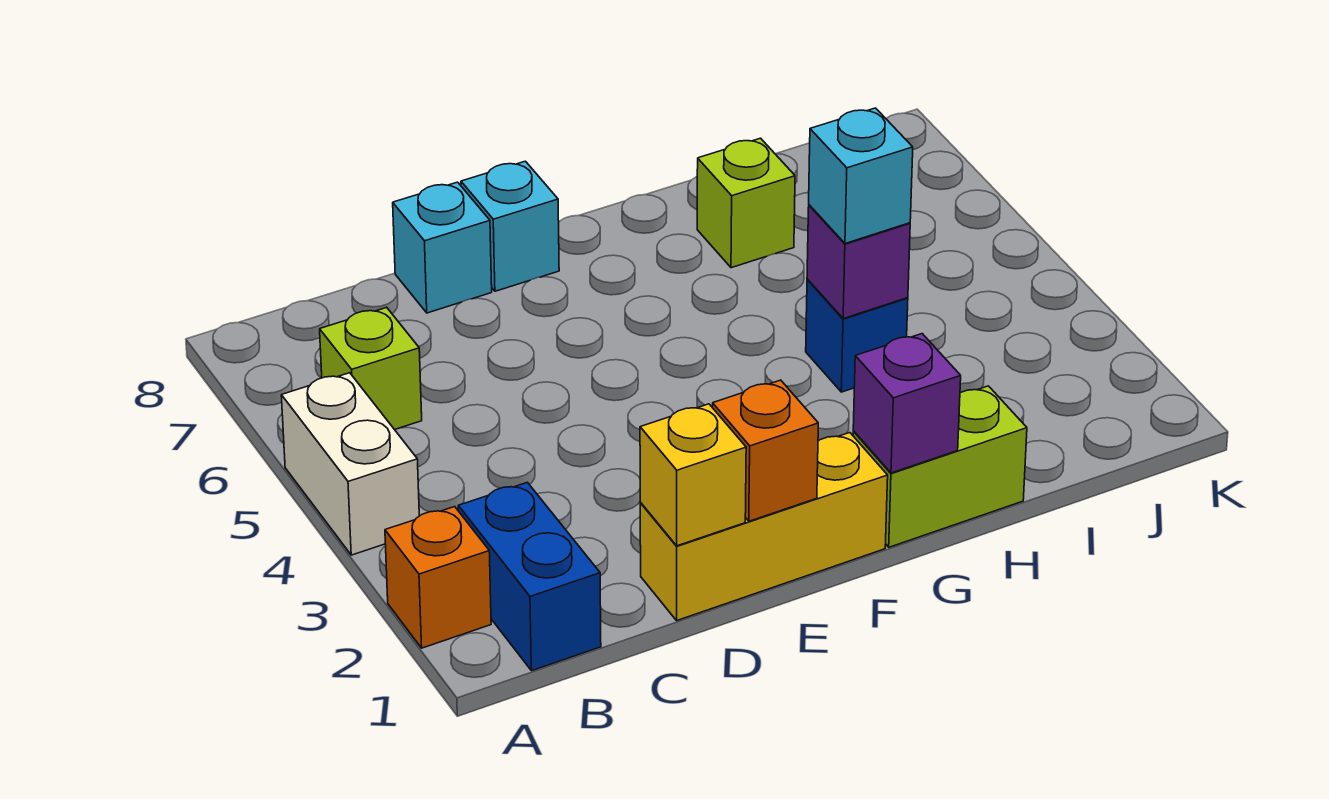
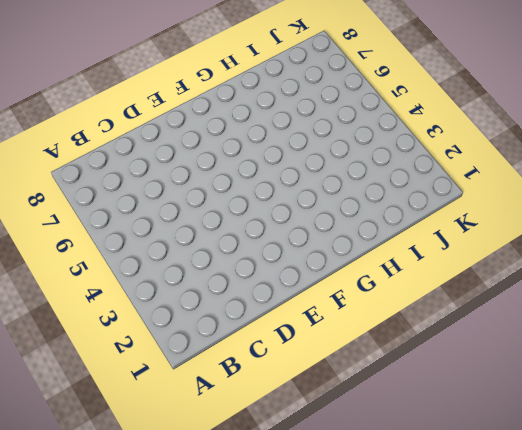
none -> orange 1x1 brick [385,507,491,648]
none -> white 1x2 brick [281,373,419,555]
none -> blue 1x2 brick [458,482,601,671]

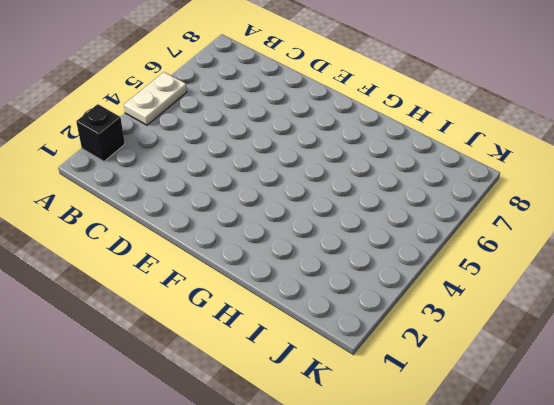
black 1x1 brick [76,104,125,161] -> orange 1x1 brick [385,507,491,648]
white 1x2 plate [124,72,187,125] -> white 1x2 brick [281,373,419,555]
none -> blue 1x2 brick [458,482,601,671]
none -> lime 1x1 brick [320,307,422,430]
none -> yellow 1x3 brick [640,433,888,620]

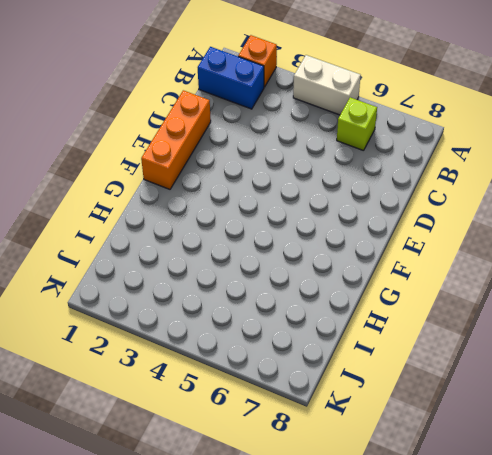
orange 1x3 brick [141,90,211,189] -> yellow 1x3 brick [640,433,888,620]
none -> cyan 1x1 brick [393,182,492,313]
none -> cyan 1x1 brick [461,161,559,291]
none -> lime 1x2 brick [853,386,1027,547]

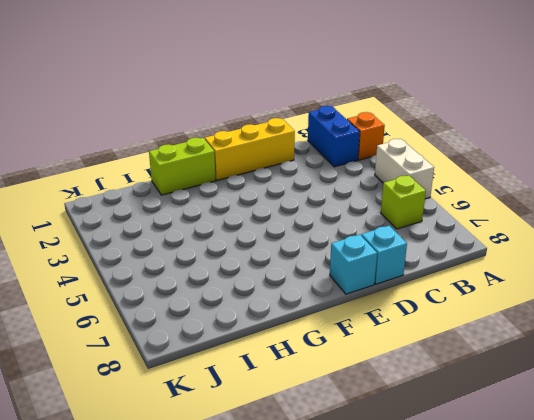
none -> blue 1x1 brick [806,279,908,392]
none -> lime 1x1 brick [697,138,795,268]
none -> yellow 1x1 brick [640,404,746,546]

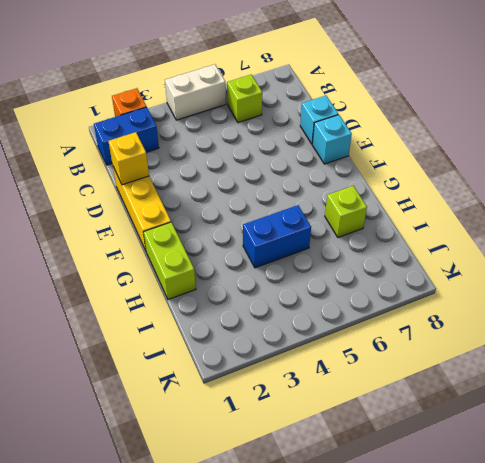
blue 1x2 brick [243,205,311,268] -> blue 1x1 brick [806,279,908,392]
none -> orange 1x1 brick [713,380,818,521]
none -> purple 1x1 brick [853,334,961,473]
none -> purple 1x1 brick [807,205,910,318]

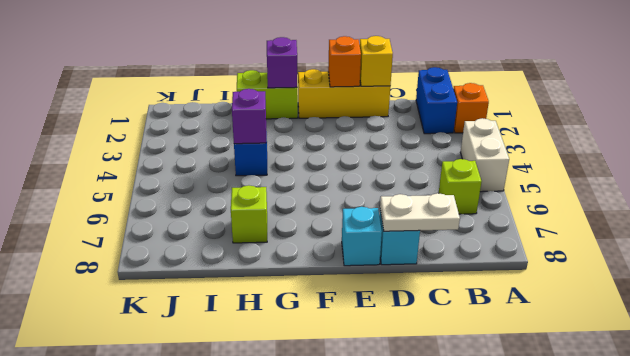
white 1x2 plate [380,193,460,231] -> none
none -> cyan 1x1 brick [809,108,913,244]

